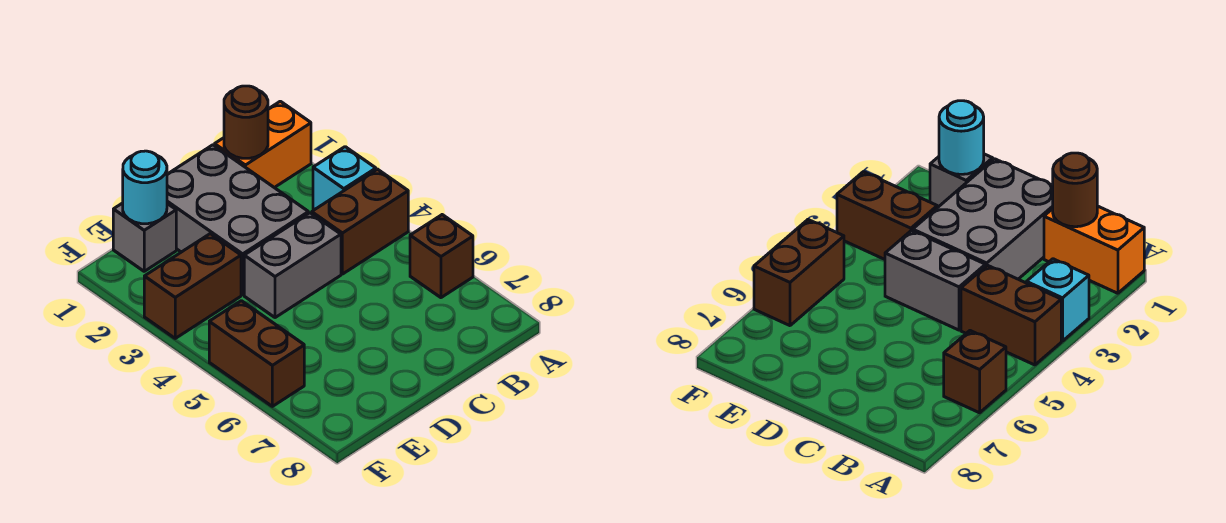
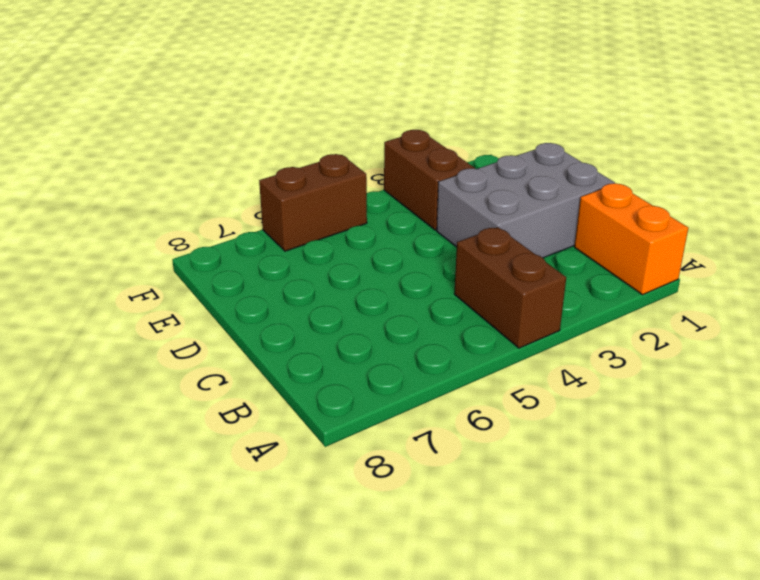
none -> cyan 1x1 brick [313,147,376,209]
none -> brown 1x1 brick [410,215,473,298]

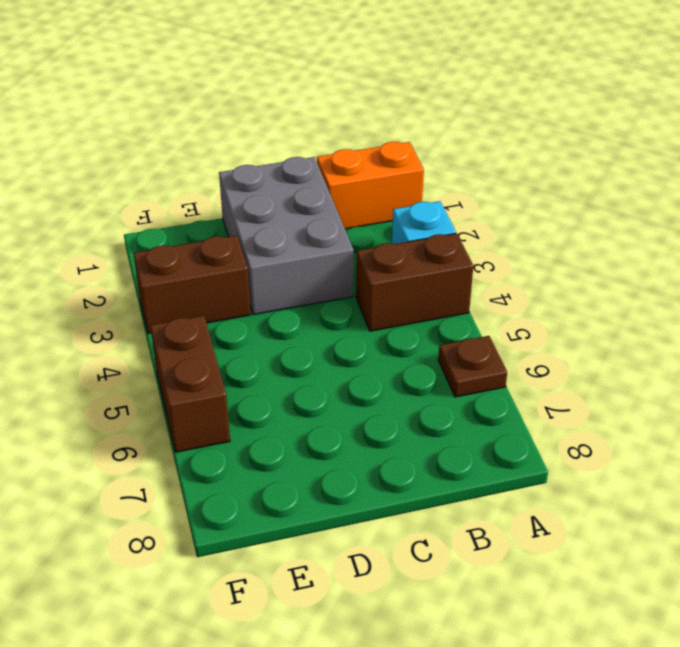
brown 1x1 plate [438,336,507,397] -> brown 1x1 brick [410,215,473,298]
none -> grey 1x2 brick [244,213,341,318]
none -> grey 1x1 brick [113,203,176,271]

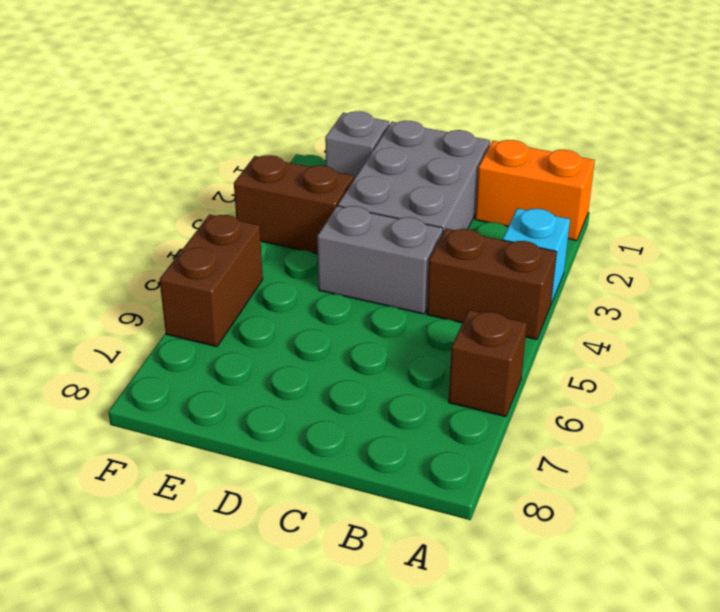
none -> brown 1x1 round brick [224,86,268,158]
none -> cyan 1x1 round brick [123,151,167,224]

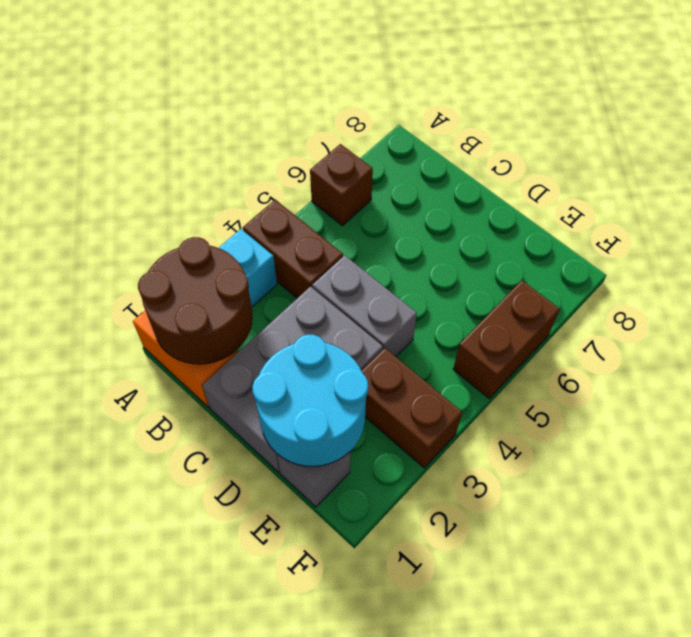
brown 2x2 round brick [138,237,253,364] -> brown 1x1 round brick [224,86,268,158]
cyan 2x2 round brick [252,334,368,466] -> cyan 1x1 round brick [123,151,167,224]

